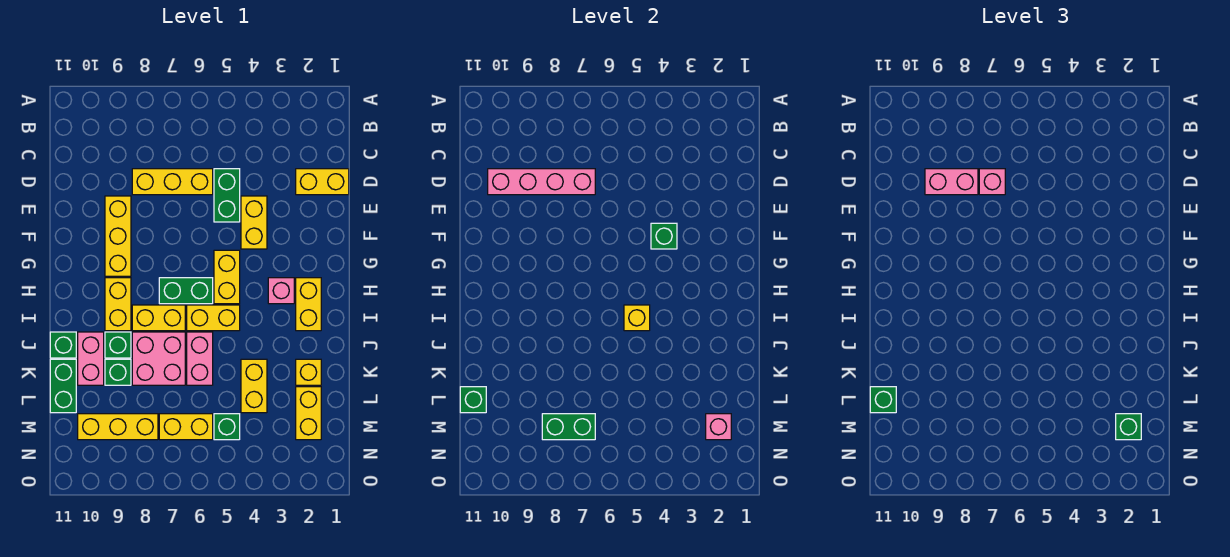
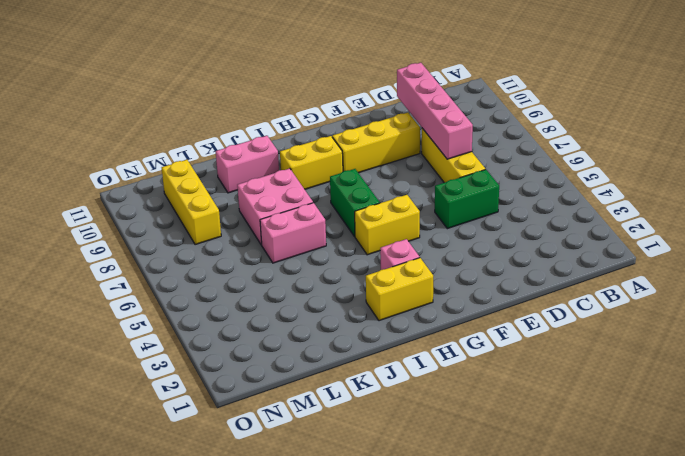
none -> yellow 1x2 brick [296,169,349,195]
none -> yellow 1x2 brick [241,196,267,249]
none -> yellow 1x2 brick [187,305,240,331]
none -> yellow 1x2 brick [132,305,185,331]

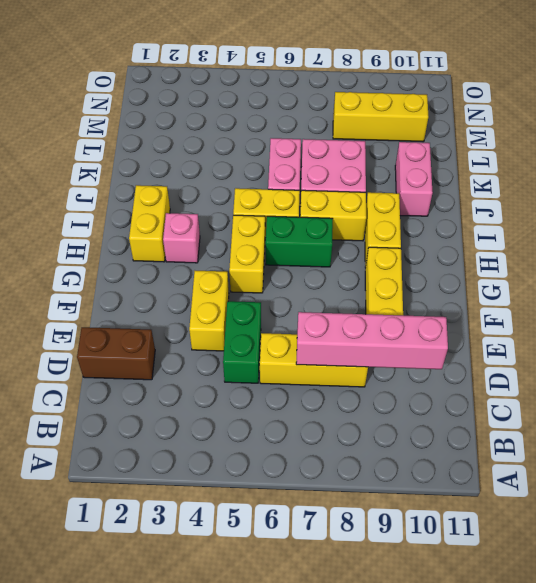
brown 1x2 brick [77,327,155,380] -> yellow 1x2 brick [296,169,349,195]
none -> green 1x1 brick [105,332,131,358]
none -> green 1x1 brick [50,332,76,358]
none -> yellow 1x1 brick [296,359,321,385]
none -> yellow 1x2 brick [241,359,267,413]

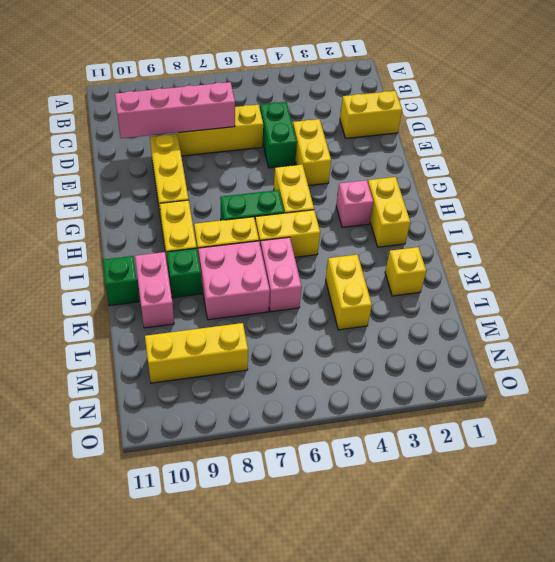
none -> green 1x1 brick [105,359,131,385]
none -> green 1x2 brick [50,359,76,413]
none -> yellow 1x2 brick [296,387,321,440]
none -> green 1x1 brick [214,414,240,440]

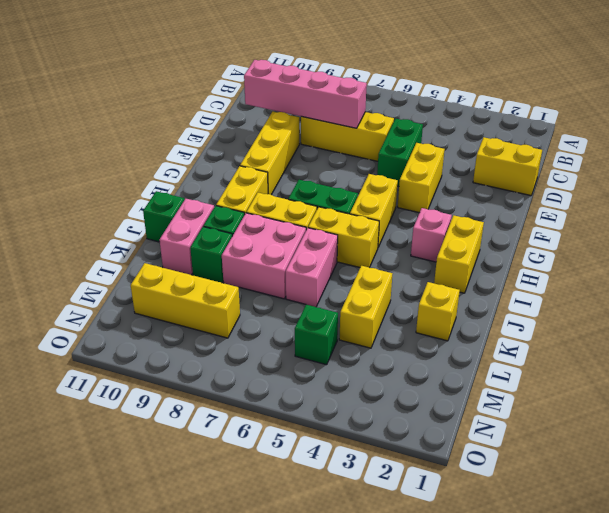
none -> green 1x2 brick [50,359,76,413]
none -> yellow 1x2 brick [296,387,321,440]
none -> yellow 1x2 brick [159,414,213,440]
none -> green 1x1 brick [651,223,677,249]

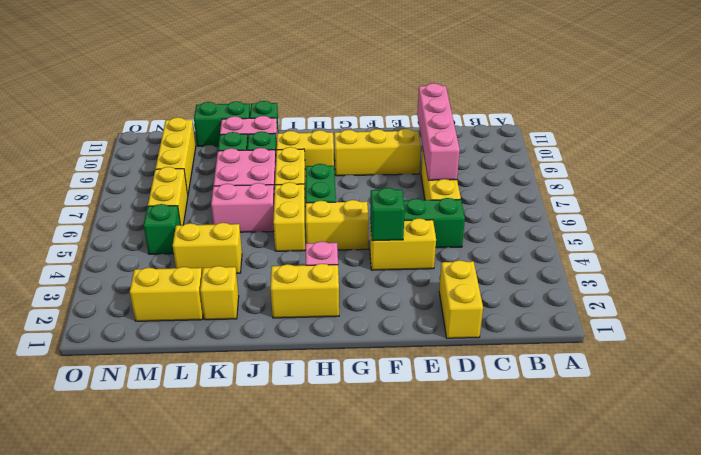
none -> yellow 1x1 brick [624,305,650,331]
none -> green 1x1 brick [460,387,486,413]
none -> pink 1x1 brick [706,414,731,440]
none -> green 1x2 brick [542,414,595,440]

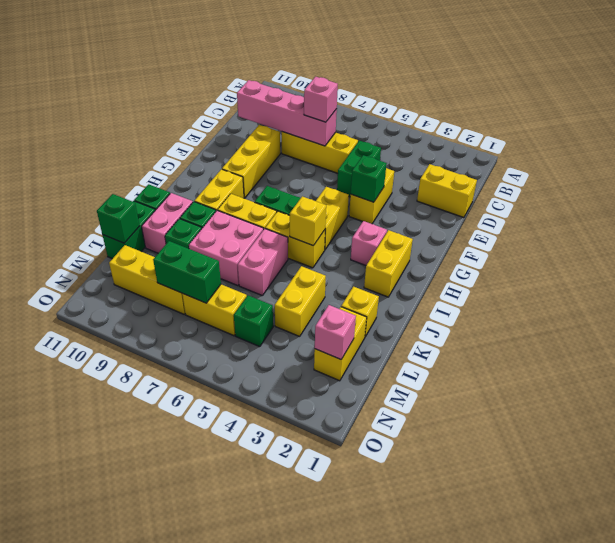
none -> pink 1x2 brick [925,169,978,195]
none -> green 1x1 brick [870,387,896,413]
none -> green 1x1 brick [1116,414,1141,440]

